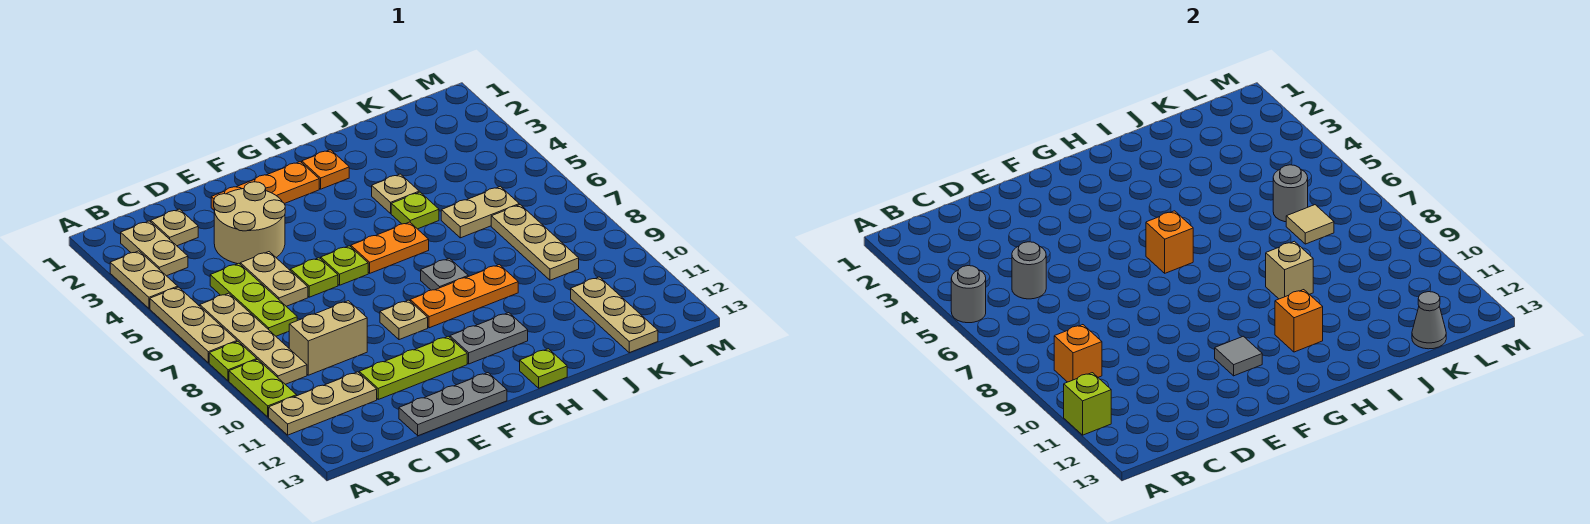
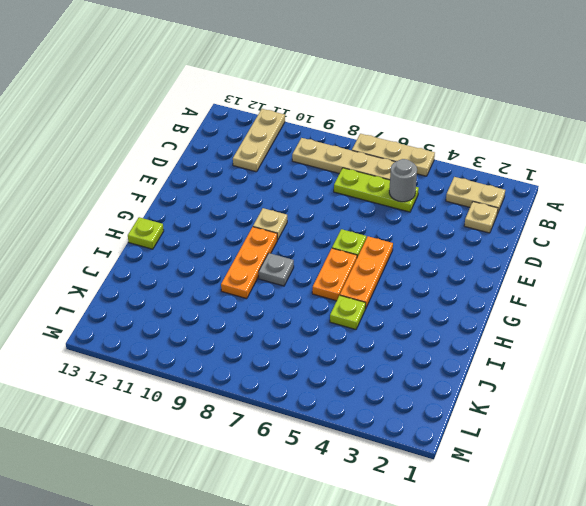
orange 1x3 plate [340,236,393,309] -> orange 1x3 plate moved to [211,162,319,210]
none -> tan 1x2 plate [110,251,178,308]
none -> lime 1x1 plate [209,342,257,381]
none -> lime 1x2 plate [229,360,297,417]
none -> tan 1x2 brick [289,301,367,375]

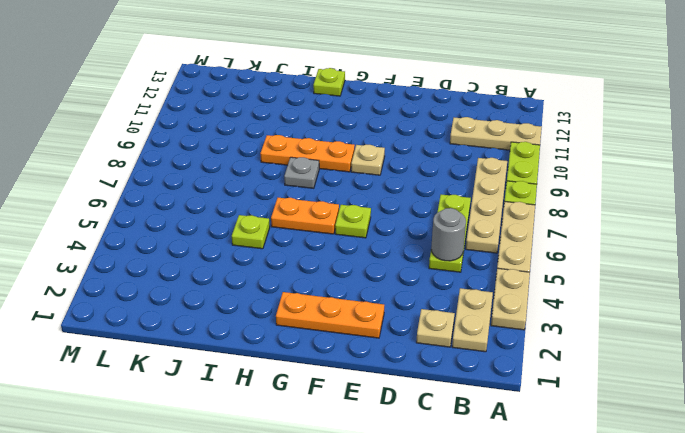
none -> tan 1x2 brick [289,301,367,375]
none -> tan 2x2 round brick [214,182,285,264]
none -> tan 1x2 plate [240,252,308,306]
none -> lime 1x3 plate [359,336,467,399]

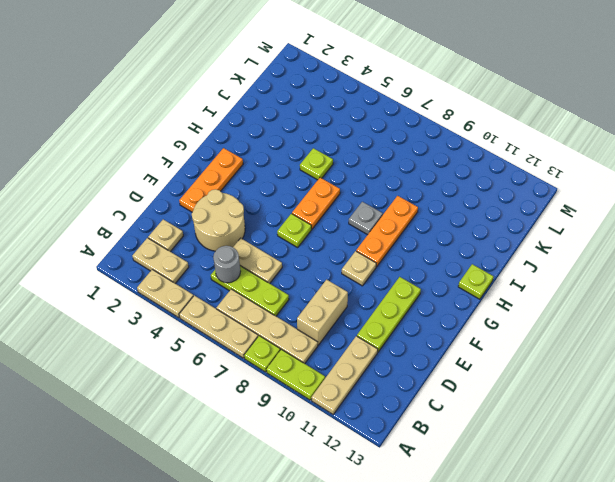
none -> grey 1x3 plate [399,373,507,436]
none -> lime 1x1 plate [290,258,338,297]
none -> grey 1x2 plate [450,313,528,364]
none -> orange 1x1 plate [302,150,349,189]

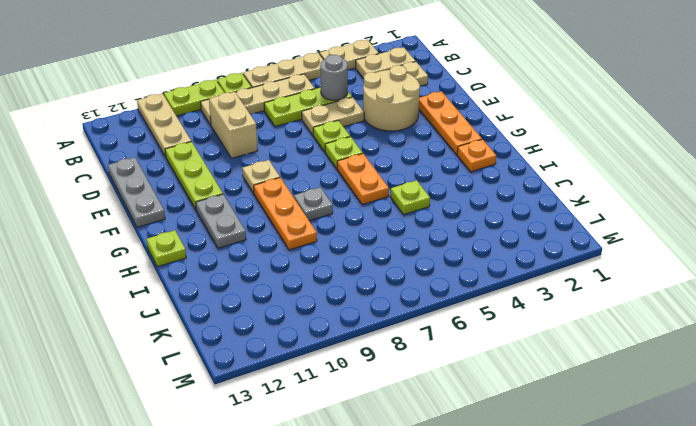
none -> tan 1x1 plate [372,174,419,213]
none -> tan 1x2 plate [441,186,519,238]
none -> tan 1x3 plate [491,205,579,280]
none -> tan 1x3 plate [571,277,658,353]

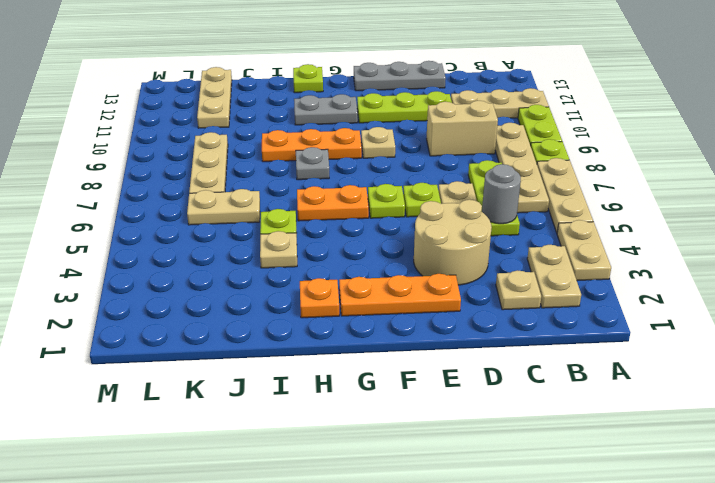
none -> grey 1x1 round brick [951,266,986,323]
none -> lime 1x1 brick [1064,373,1111,435]
none -> orange 1x1 brick [1054,325,1102,382]
none -> grey 1x1 tile [1215,336,1262,376]

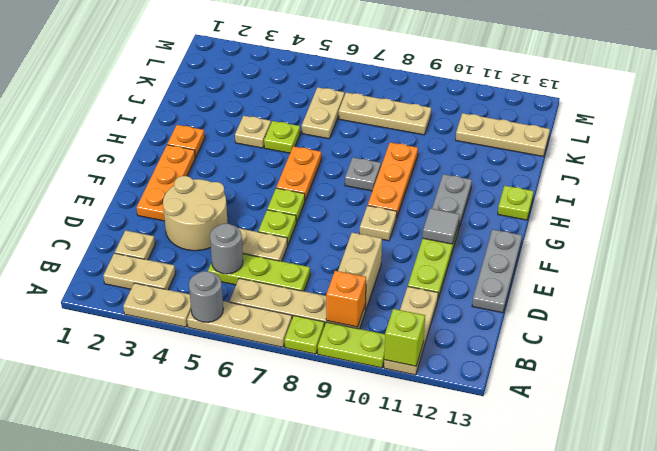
none -> orange 1x1 brick [1146,211,1193,273]
none -> orange 1x1 brick [1275,290,1323,352]
none -> tan 1x1 brick [1266,241,1313,299]
none -> grey 1x1 round brick [1273,165,1308,222]

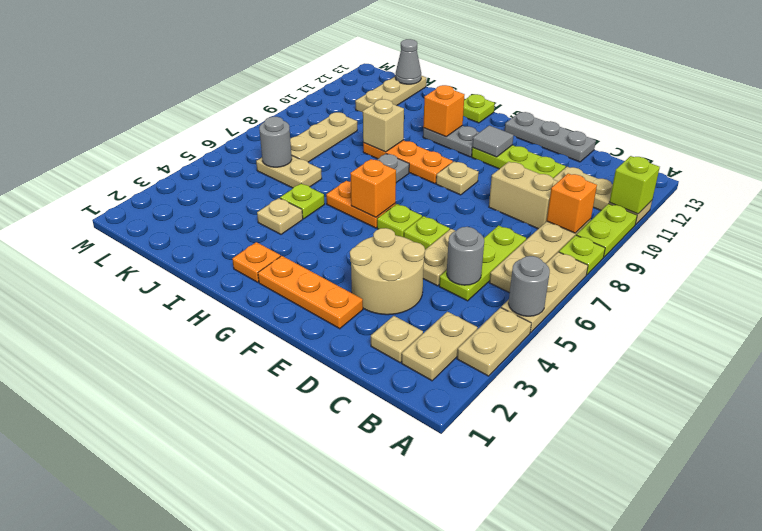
none -> tan 1x1 tile [1286,205,1334,244]

